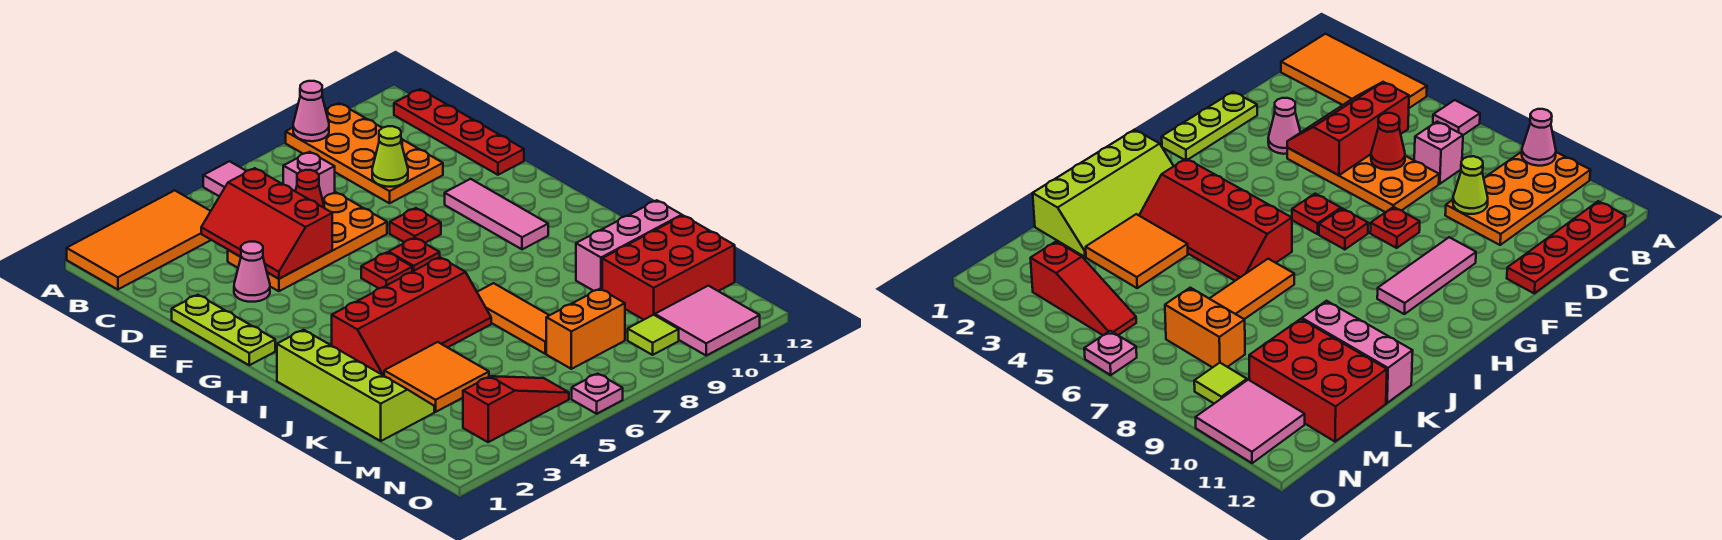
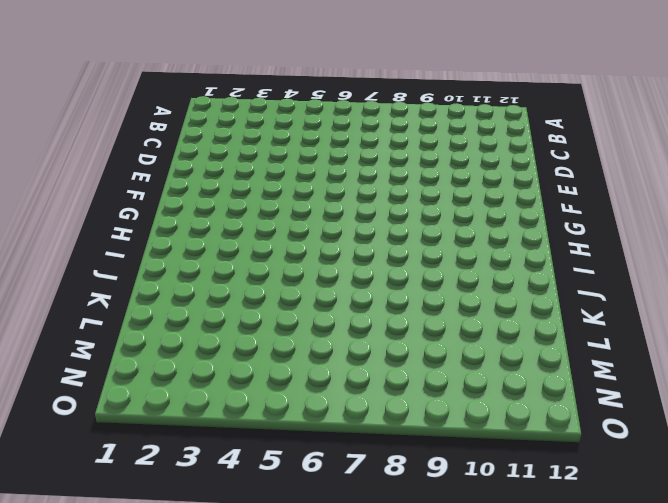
none -> orange 2x4 tile [67,190,211,289]
none -> pink 1x1 tile [203,161,246,196]
none -> orange 2x4 plate [286,103,443,203]

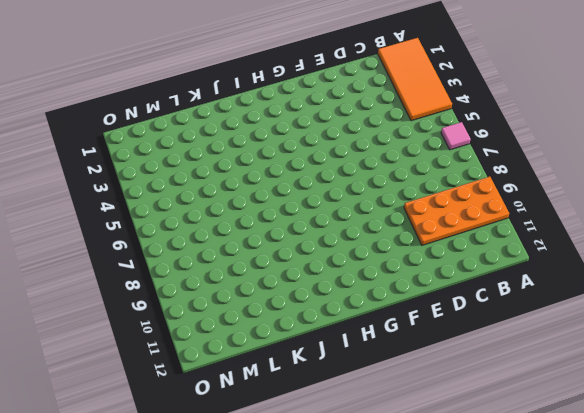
none -> red 1x4 plate [394,89,524,175]
none -> pink 1x1 brick [283,152,335,199]
none -> orange 2x4 plate [228,192,387,291]

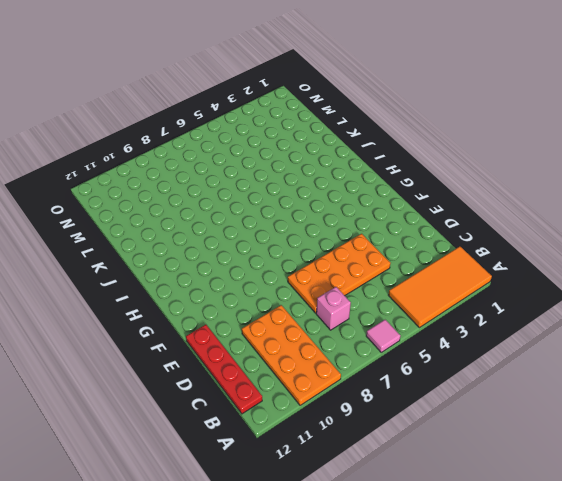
none -> lime 1x3 plate [172,295,275,365]
none -> pink 1x1 cone [234,242,270,302]
none -> red 1x1 plate [390,208,441,243]

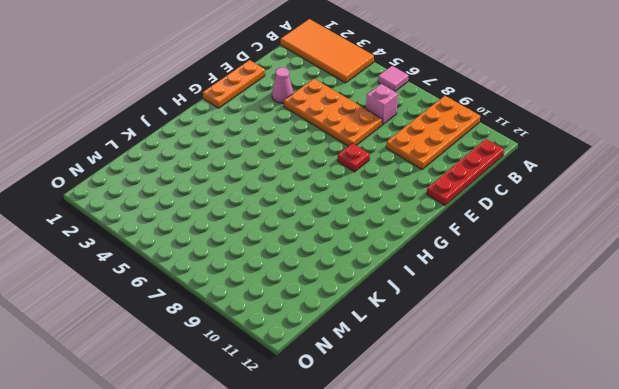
orange 1x3 plate [203,60,265,108] -> lime 1x3 plate [172,295,275,365]
none -> pink 1x3 tile [445,179,548,249]
none -> red 1x1 plate [361,252,412,288]
none -> red 1x1 plate [389,238,440,272]

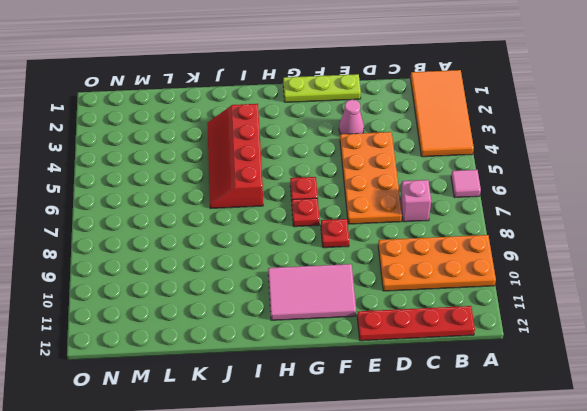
pink 2x3 tile [268,264,356,320] -> pink 1x3 tile [445,179,548,249]
none -> lime 2x4 slope [277,330,434,441]
none -> orange 1x3 tile [477,283,549,354]
none -> orange 2x2 tile [384,342,489,412]

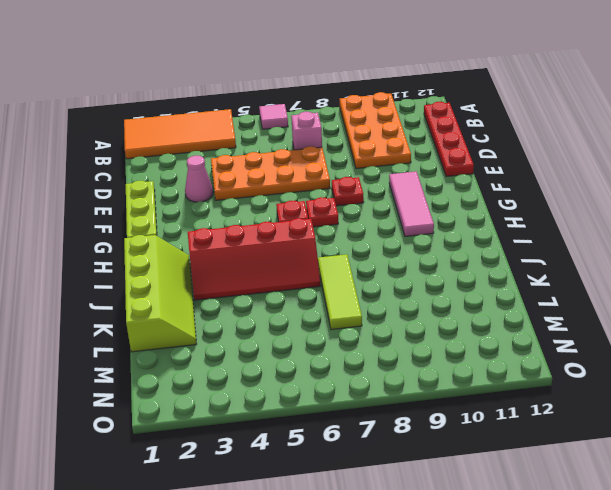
lime 1x3 tile [318,254,362,330] -> orange 1x3 tile [477,283,549,354]
none -> orange 2x2 tile [384,342,489,412]
none -> pink 1x3 brick [576,200,682,291]
none -> red 2x3 brick [602,216,735,320]

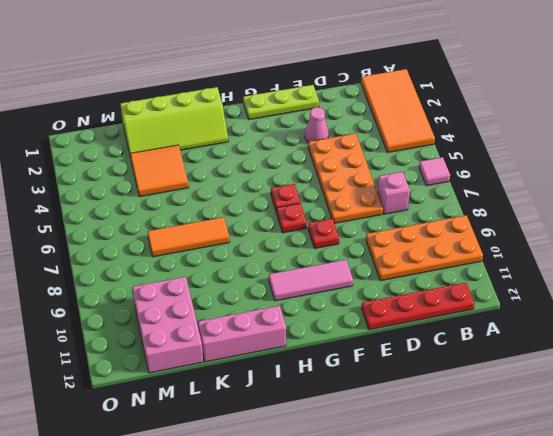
pink 1x3 brick [198,306,286,362] -> pink 1x3 brick turned to [576,200,682,291]
pink 2x3 brick [132,277,203,373] -> red 2x3 brick [602,216,735,320]
none -> red 2x4 slope [332,257,491,376]
none -> orange 1x2 brick [546,289,625,369]
none -> red 1x3 slope [463,376,569,442]

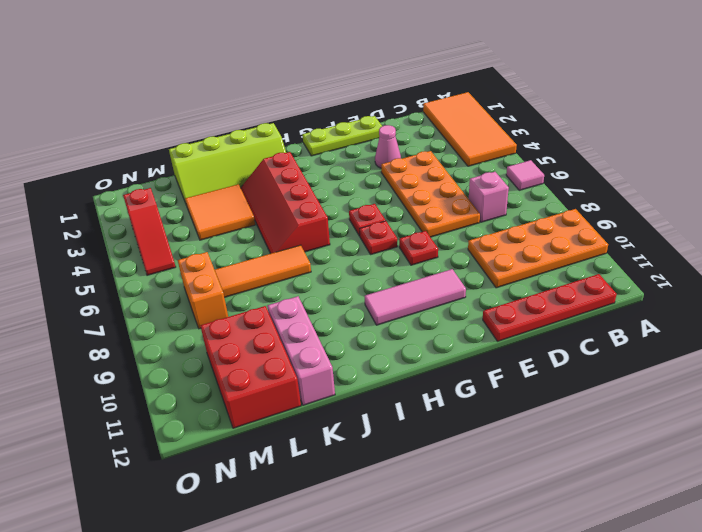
none -> lime 1x1 tile [628,315,679,355]
none -> pink 2x2 tile [655,286,760,355]
none -> pink 1x1 plate [572,374,623,414]

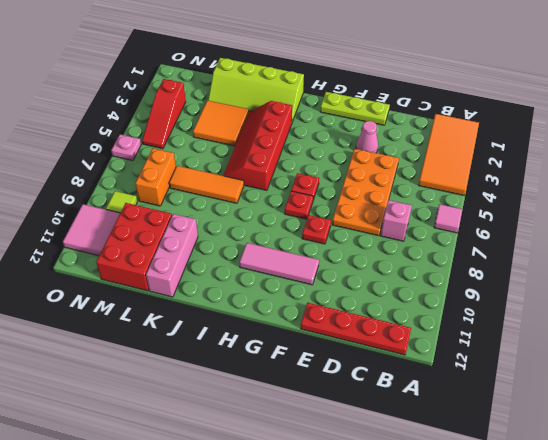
none -> orange 2x4 plate [286,103,443,203]
none -> pink 1x1 cone [293,81,329,141]
none -> red 2x3 slope [201,168,332,279]

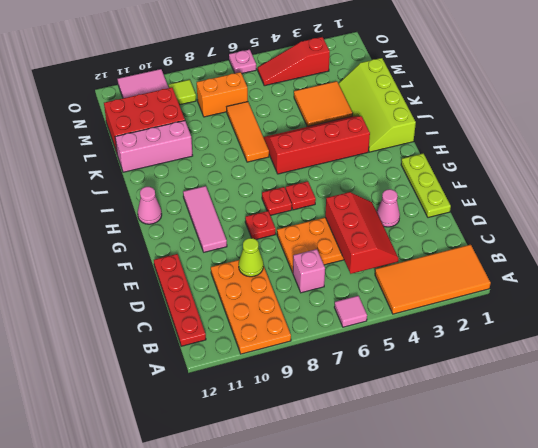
pink 1x1 cone [138,187,162,224] -> pink 1x1 cone moved to [293,81,329,141]
none -> red 1x1 cone [295,170,324,208]

